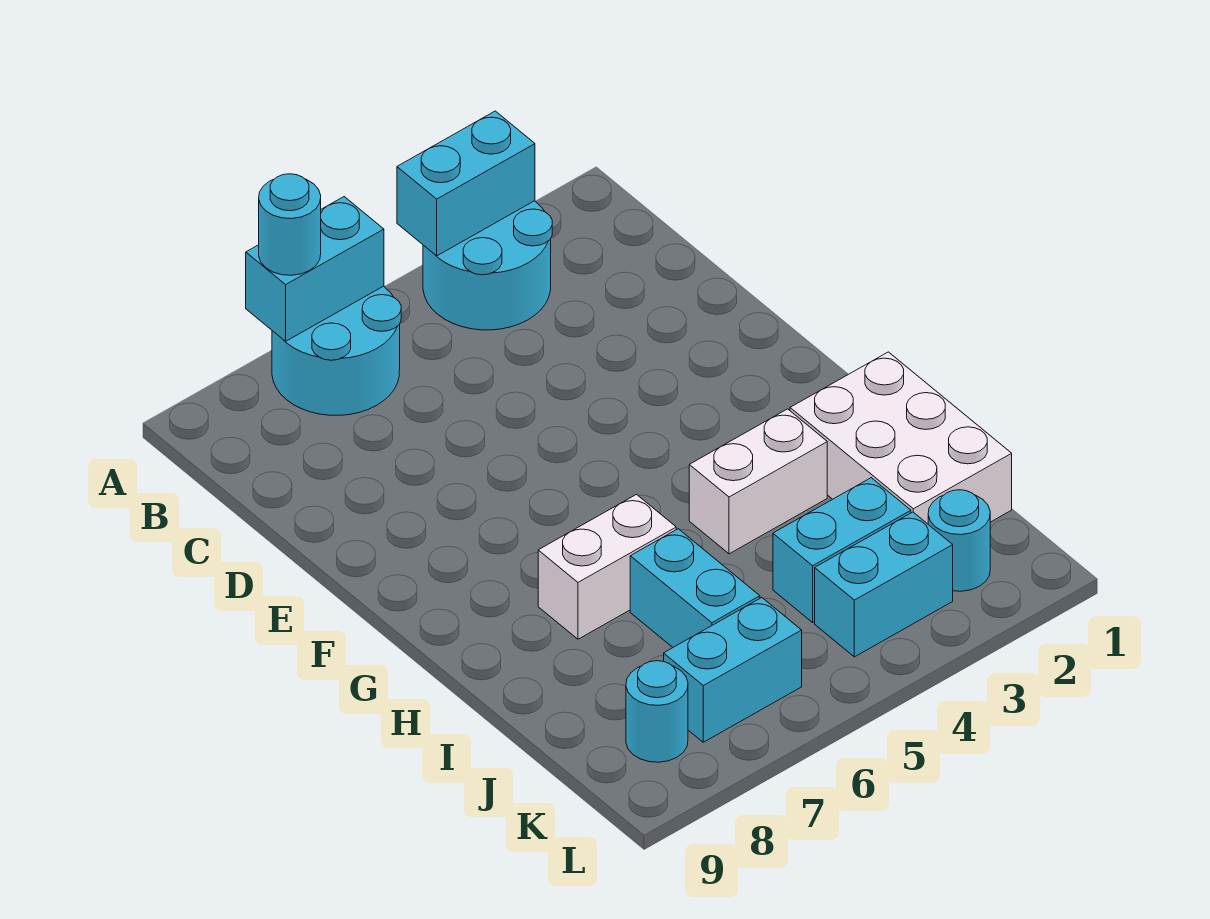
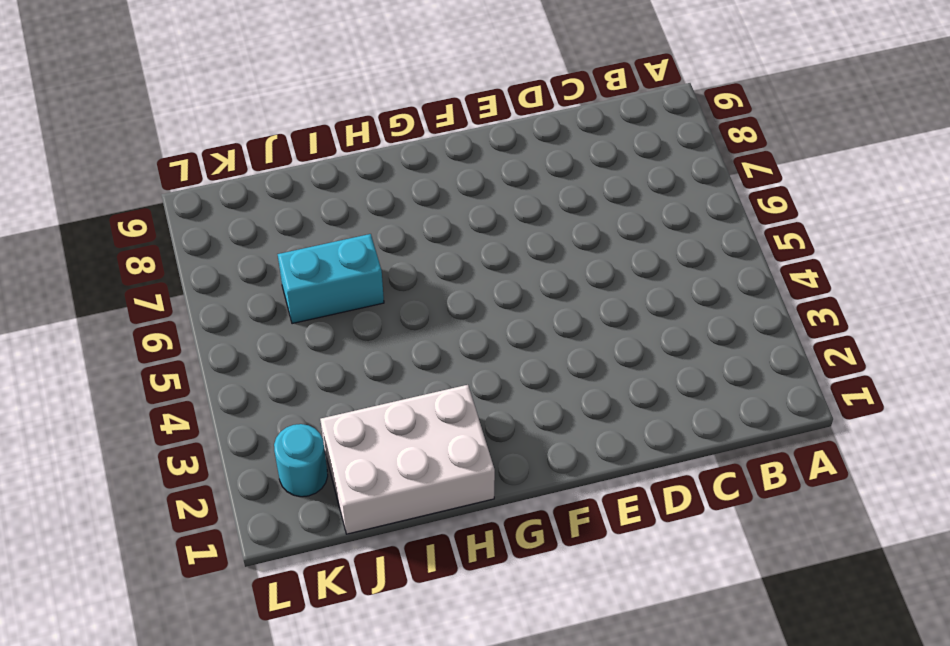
none -> cyan 2x2 round brick [423,201,552,330]
none -> cyan 2x2 round brick [272,286,401,415]
none -> white 1x2 brick [689,409,827,554]

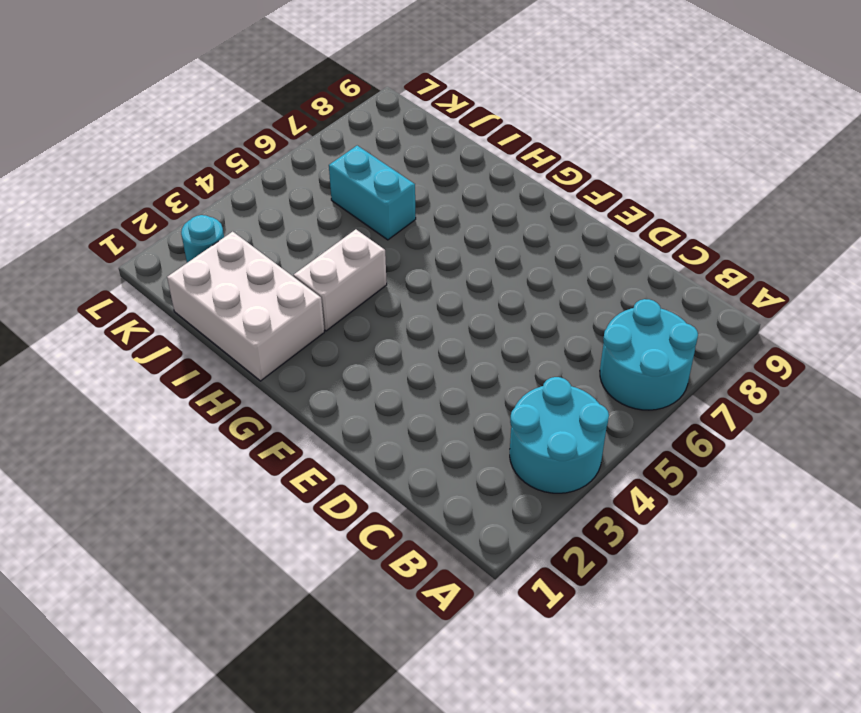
none -> white 1x2 brick [538,495,676,639]
none -> cyan 1x2 brick [773,478,911,622]
none -> cyan 1x2 brick [815,512,953,657]

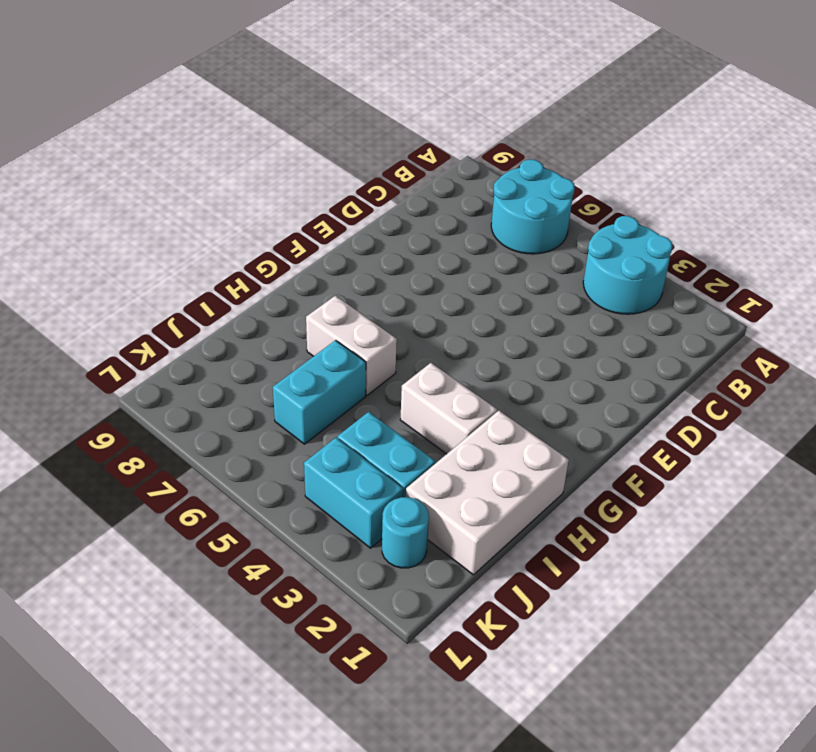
none -> cyan 1x2 brick [664,598,802,742]
none -> cyan 1x1 round brick [626,661,688,762]
none -> cyan 1x2 brick [397,111,535,256]

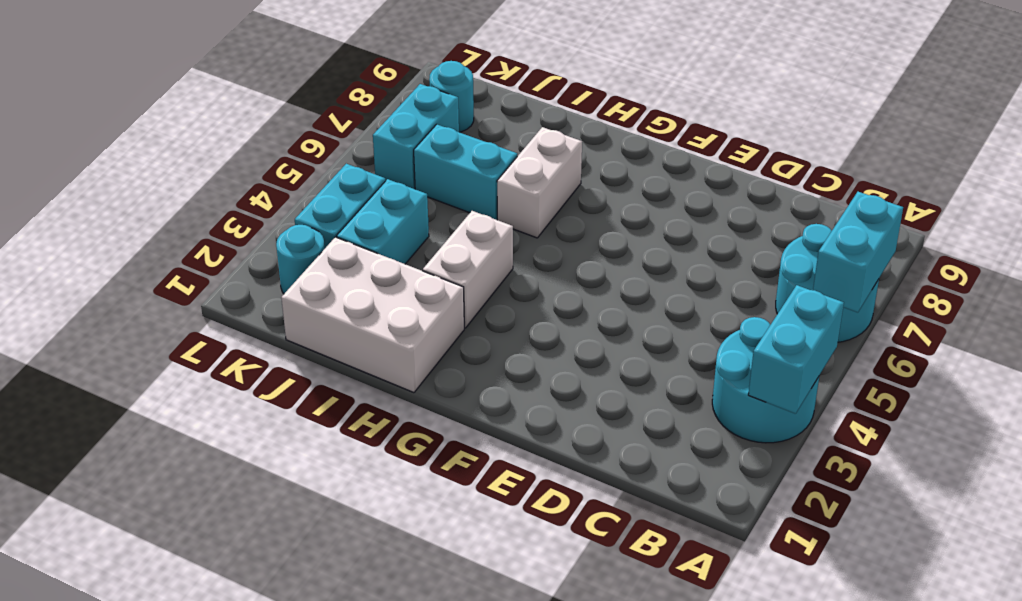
none -> cyan 1x1 round brick [259,174,321,275]

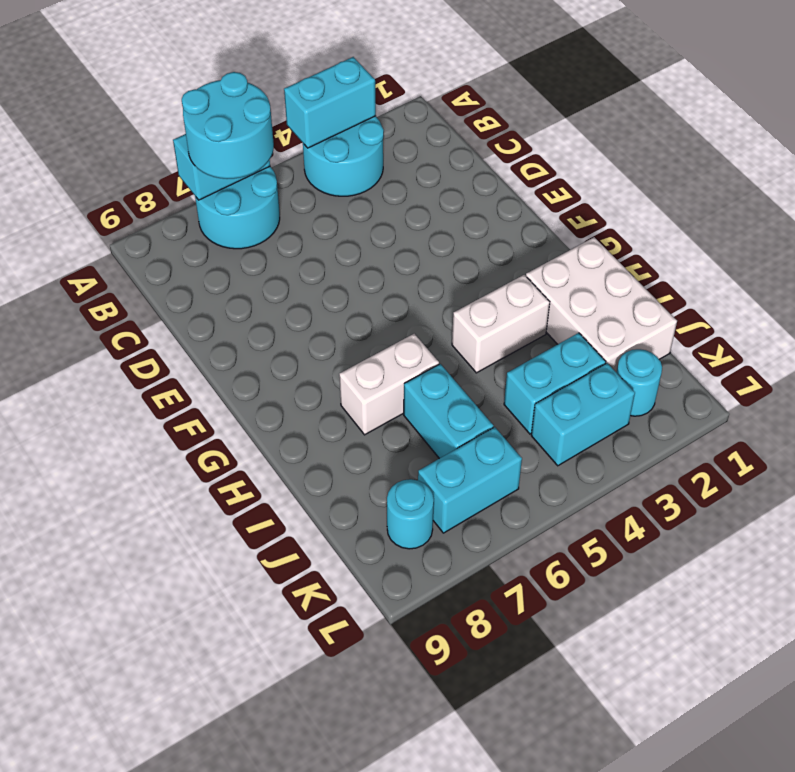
cyan 2x2 round brick [182,72,274,179] -> cyan 1x1 round brick [259,174,321,275]

